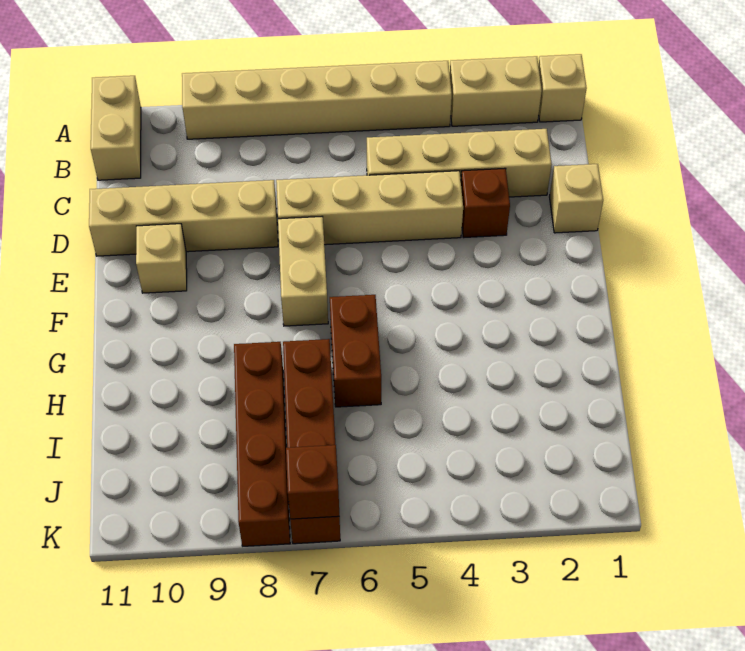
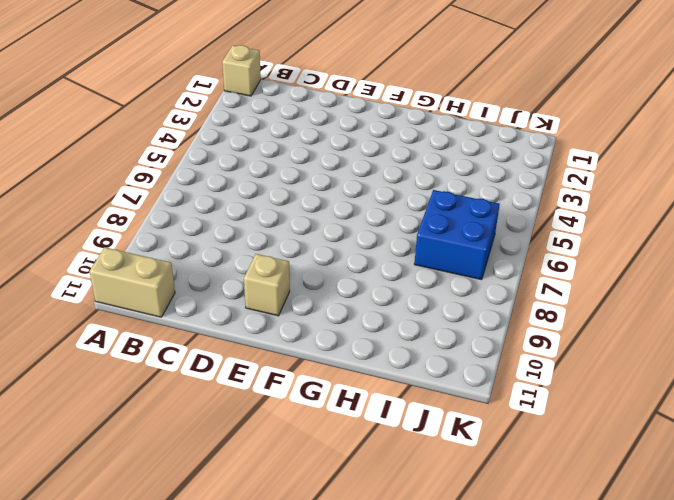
blue 2x2 brick [414,190,500,280] -> brown 1x4 brick [283,339,340,544]
none -> tan 1x2 brick [450,56,542,126]
none -> tan 1x6 brick [182,61,452,139]
none -> tan 1x4 brick [367,129,552,197]

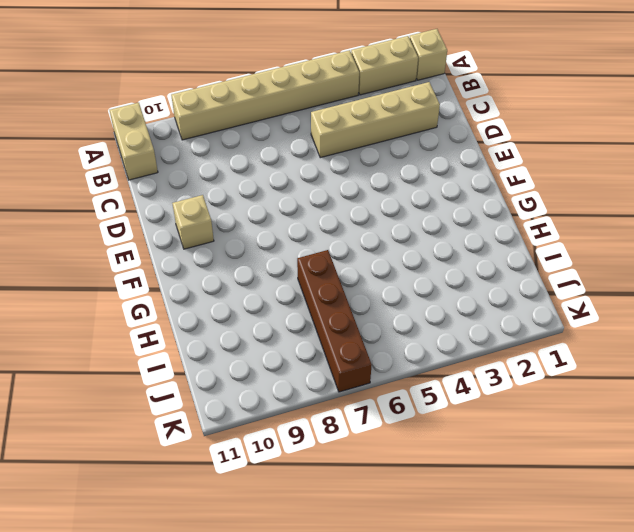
none -> tan 1x1 brick [550,164,603,233]
none -> brown 1x1 brick [461,168,510,238]
none -> tan 1x4 brick [276,171,463,245]

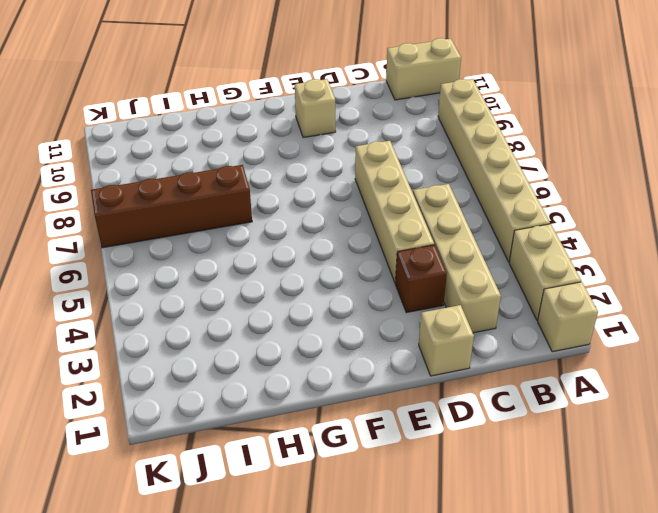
none -> tan 1x4 brick [89,180,278,256]
none -> tan 1x2 brick [278,217,328,326]
none -> brown 1x2 brick [330,295,381,407]

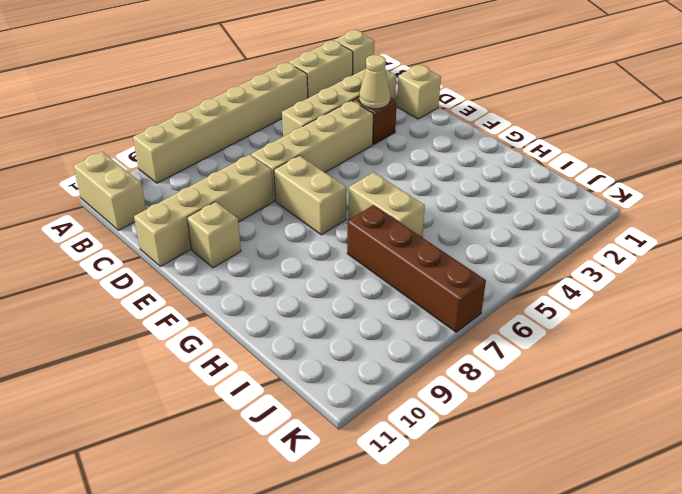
tan 1x1 cone [359,55,390,109] -> none
tan 1x2 brick [349,172,425,237] -> brown 1x2 brick [330,295,381,407]
none -> brown 1x4 brick [234,342,290,546]
none -> brown 1x1 brick [286,445,339,519]

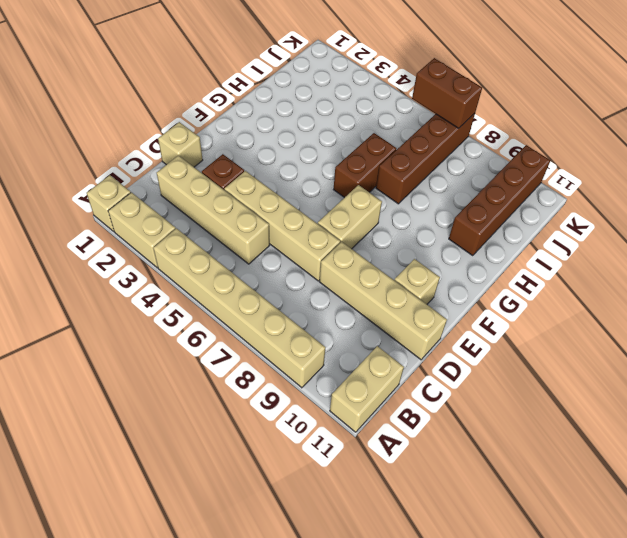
brown 1x4 brick [449,145,550,256] -> brown 1x4 brick moved to [234,342,290,546]
brown 1x2 brick [412,58,482,128] -> brown 1x1 brick [286,445,339,519]

